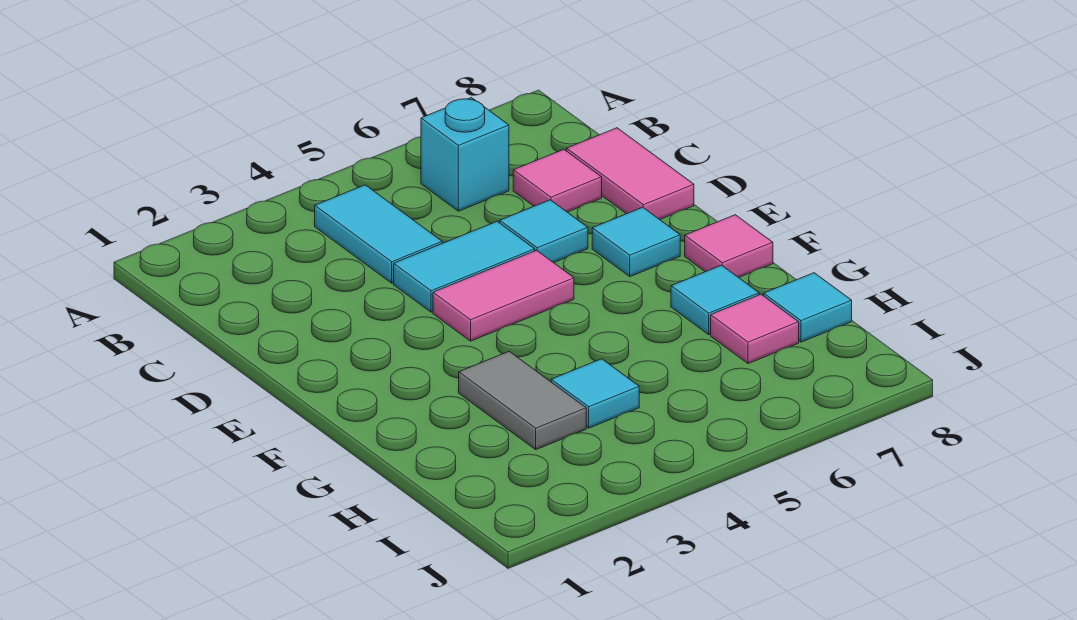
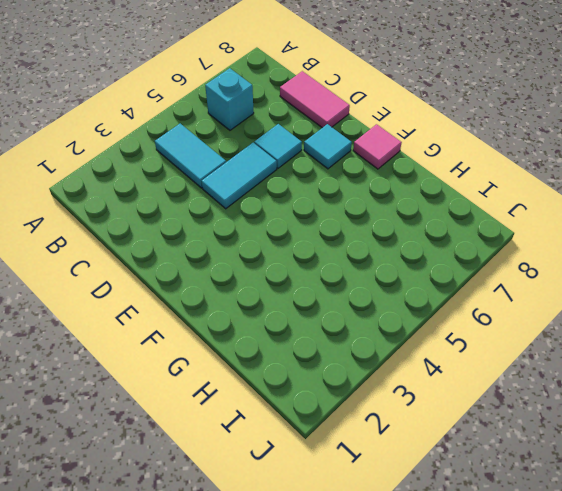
none -> pink 1x1 tile [513,149,602,212]
none -> pink 1x2 tile [433,250,574,341]
none -> grey 1x2 tile [459,351,586,449]

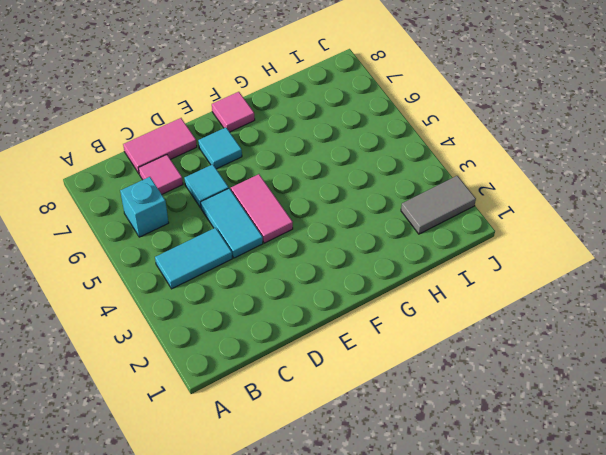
grey 1x2 tile [401,176,476,234] -> grey 1x2 tile moved to [459,351,586,449]
none -> cyan 1x1 tile [671,265,759,334]
none -> cyan 1x1 tile [551,359,639,428]
none -> pink 1x1 tile [711,294,799,364]

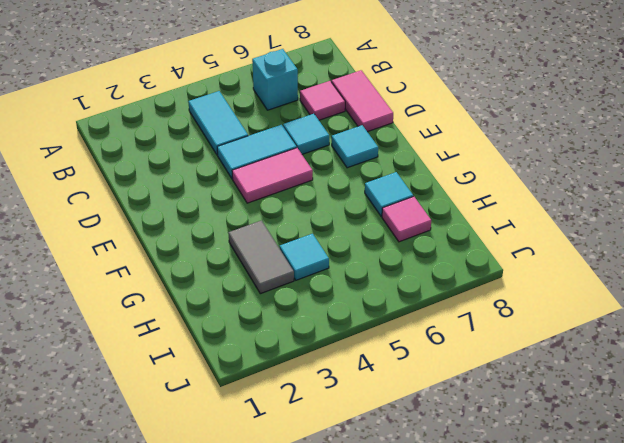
none -> pink 1x1 tile [685,215,773,278]
none -> cyan 1x1 tile [764,273,852,342]

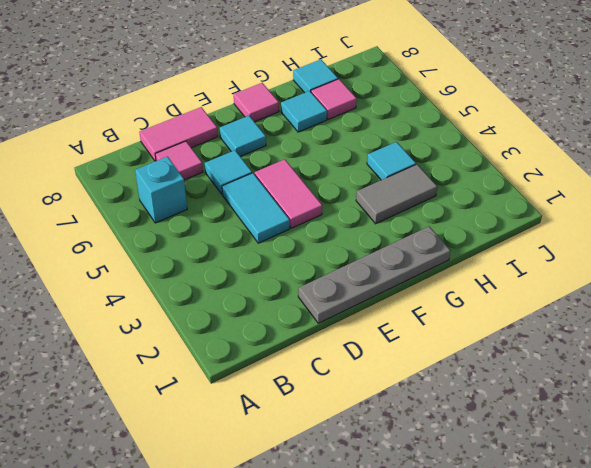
grey 1x4 plate [298,226,450,323] -> none
none -> cyan 1x2 tile [315,185,442,283]

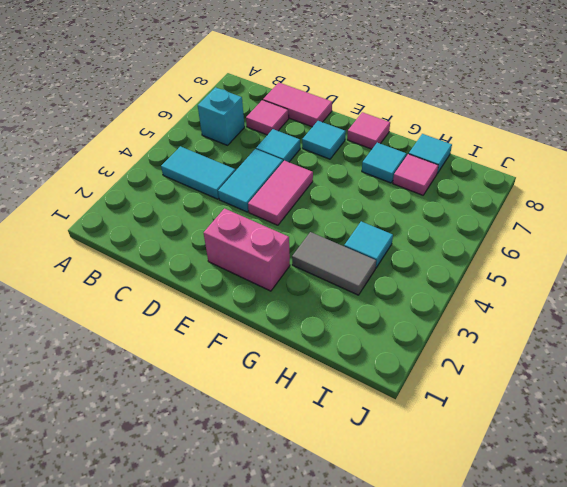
pink 1x2 brick [204,209,290,291] -> none

